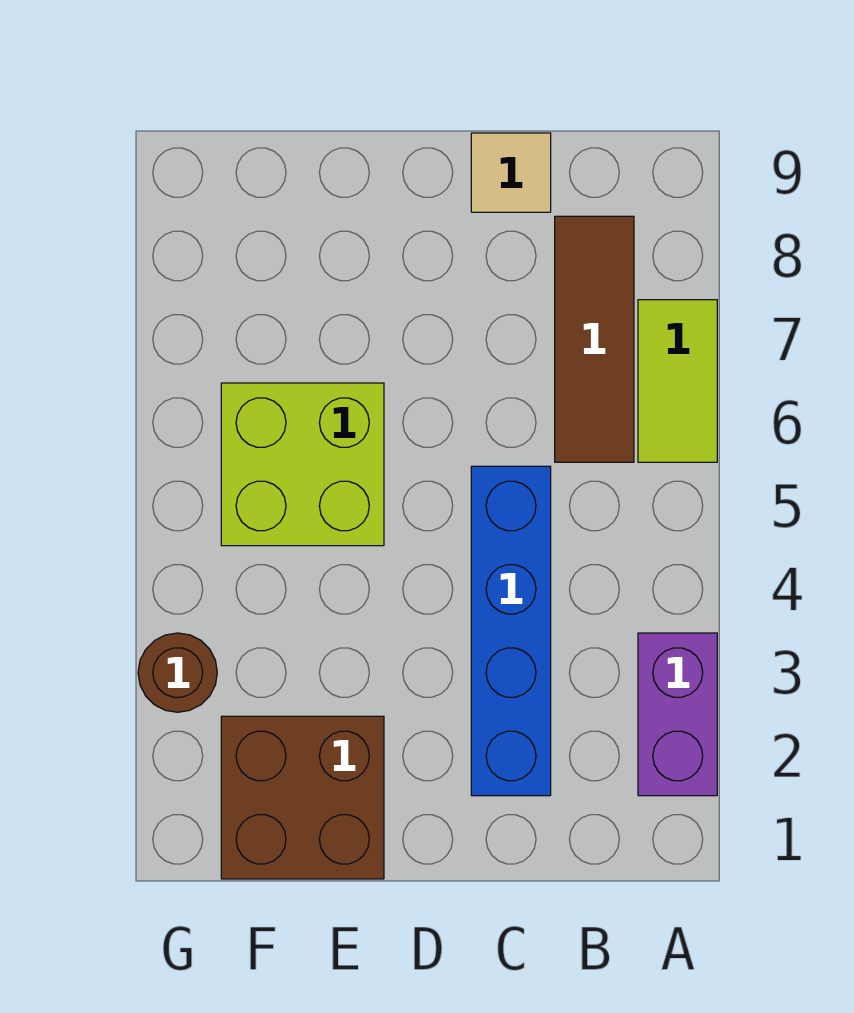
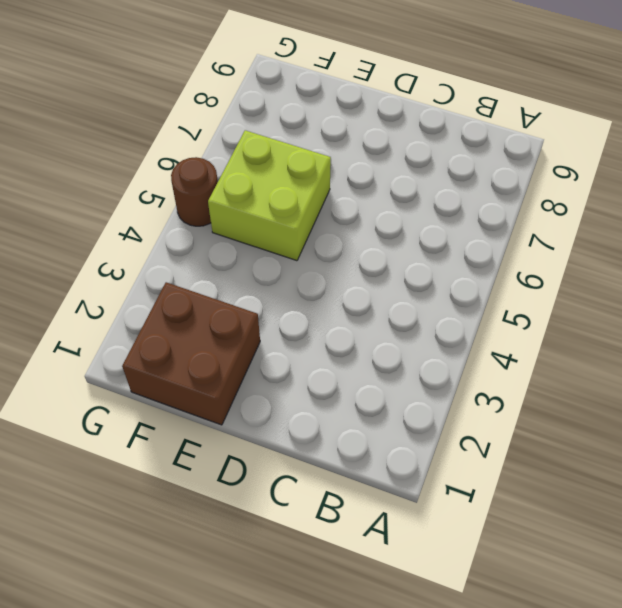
brown 1x1 round brick [171,157,218,226] -> brown 1x1 round brick moved to [138,633,217,712]
none -> purple 1x2 brick [638,633,717,796]
none -> lime 1x2 tile [638,300,717,462]

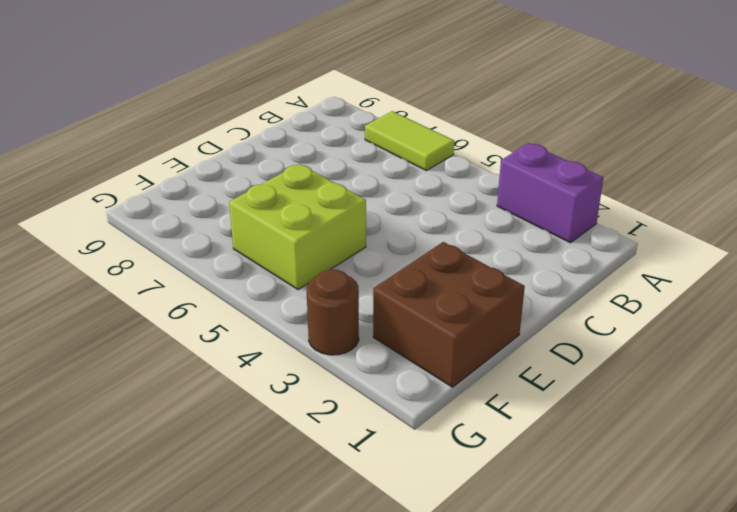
none -> brown 1x3 tile [555,216,634,462]
none -> blue 1x4 brick [471,466,551,796]

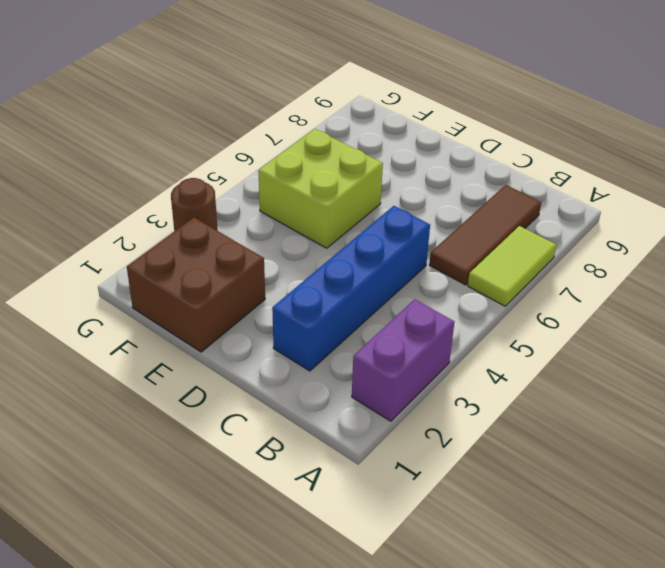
none -> tan 1x1 tile [471,133,551,212]

